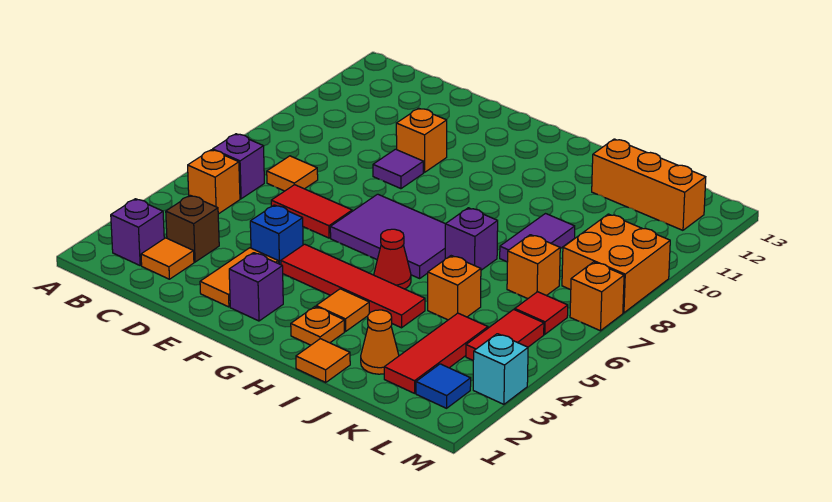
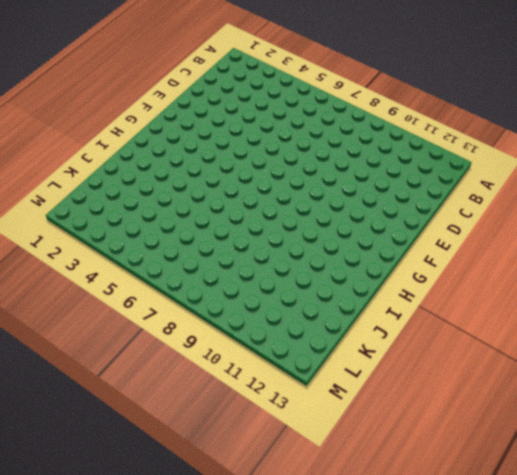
none -> purple 1x1 brick [111,199,164,265]
none -> orange 1x1 brick [188,150,240,214]
none -> purple 1x1 brick [213,134,264,199]
none -> orange 1x1 tile [141,238,194,279]

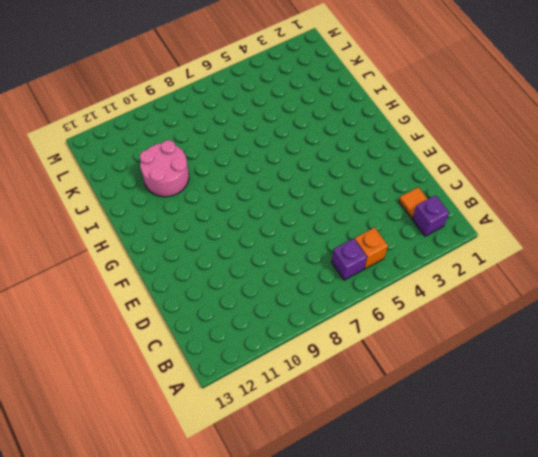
pink 2x2 round brick [140,140,189,197] -> none
none -> brown 1x1 brick [166,195,219,262]
none -> orange 1x1 tile [267,156,318,191]
none -> red 1x2 tile [271,185,352,238]
none -> orange 1x2 tile [200,248,278,307]

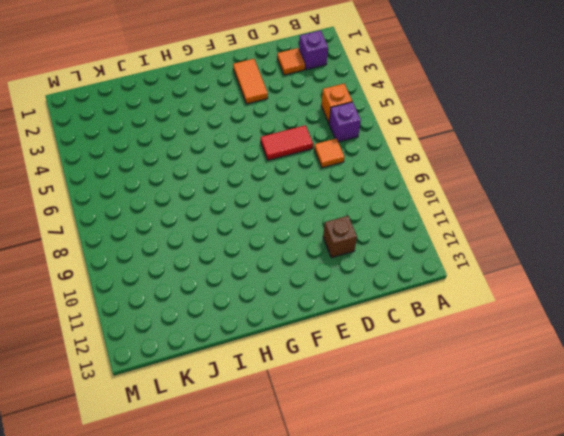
brown 1x1 brick [323,216,357,258] -> brown 1x1 brick moved to [166,195,219,262]
none -> blue 1x1 brick [250,205,303,265]
none -> purple 1x1 tile [373,149,423,189]
none -> orange 1x1 brick [396,108,447,173]
none -> purple 1x1 brick [229,253,283,321]

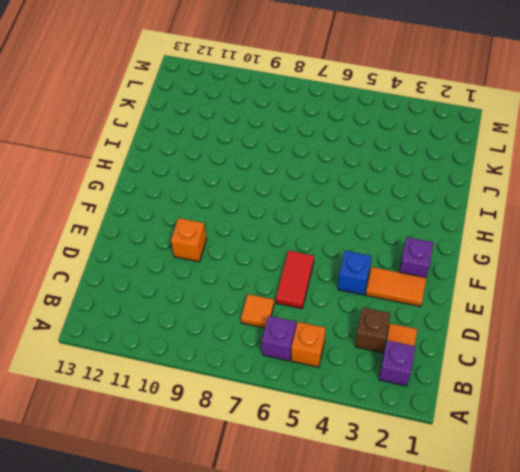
none -> purple 1x1 tile [373,149,423,189]
none -> red 1x4 tile [281,244,425,328]
none -> purple 2x3 tile [330,194,445,278]
none -> orange 1x1 plate [291,307,344,345]

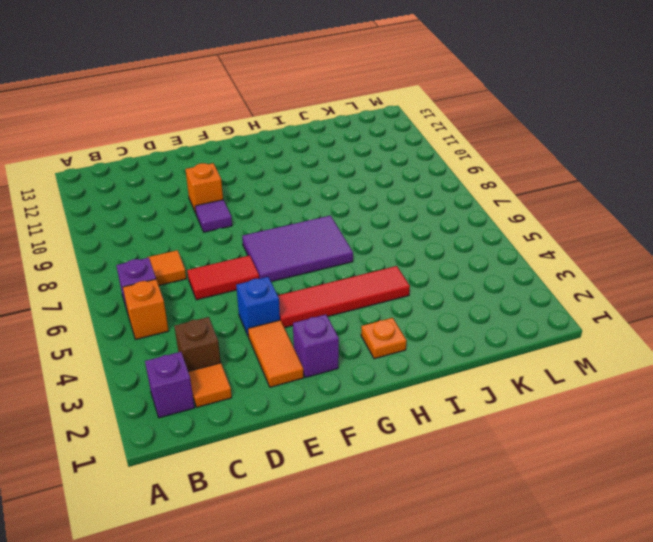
none -> orange 1x1 tile [316,289,369,331]
none -> red 1x1 cone [374,229,411,289]
none -> orange 1x1 tile [296,339,350,383]
none -> purple 1x1 brick [445,208,498,270]

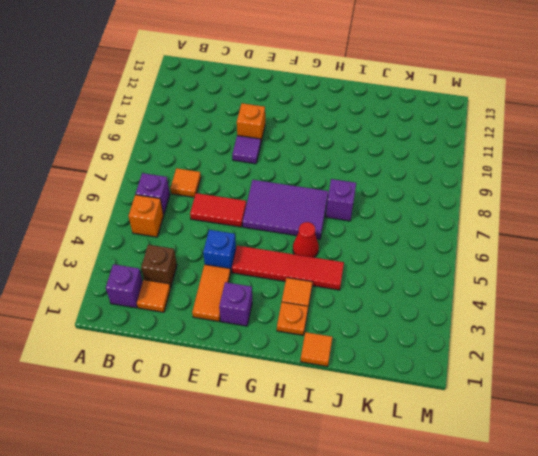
none -> orange 1x1 cone [361,310,399,374]
none -> orange 1x1 brick [428,256,481,320]
none -> purple 1x2 tile [500,214,575,262]
none -> orange 1x3 brick [592,139,706,230]

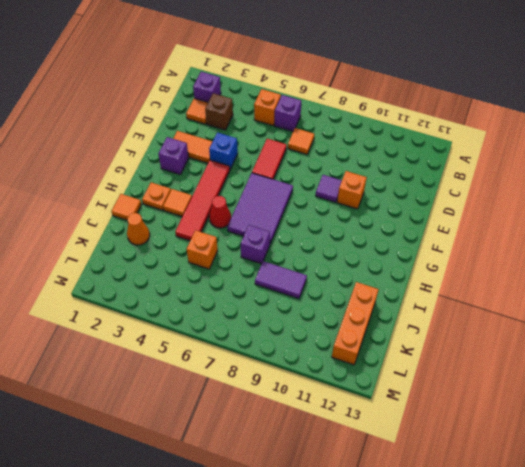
none -> red 1x3 tile [384,313,488,393]
none -> orange 1x1 brick [507,235,560,299]
none -> blue 1x1 tile [416,364,471,408]
none -> red 1x2 tile [466,309,544,360]

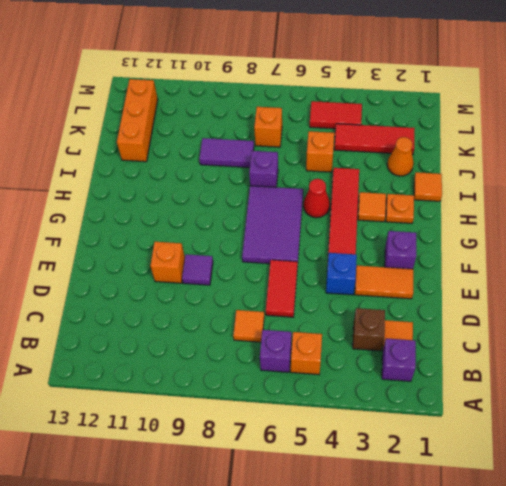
none -> blue 1x1 tile [416,364,471,408]
none -> red 1x1 tile [515,292,568,334]
none -> orange 2x2 brick [562,214,670,313]
none -> cyan 1x1 brick [473,334,528,404]

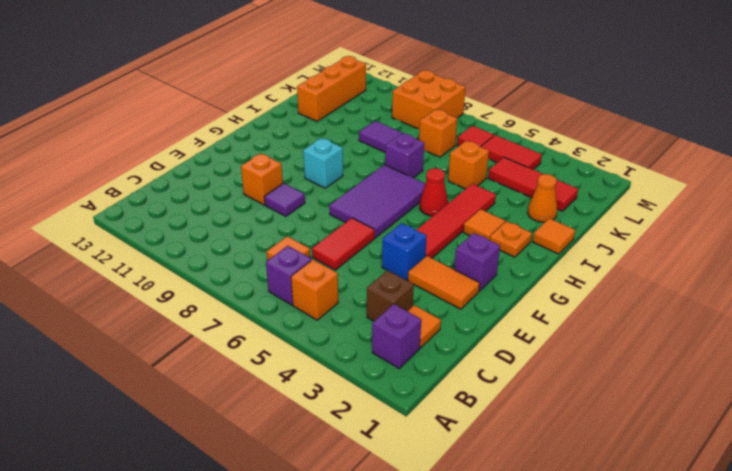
cyan 1x1 brick [303,138,343,188] -> cyan 1x1 brick moved to [473,334,528,404]
none -> blue 1x1 tile [416,364,471,408]
none -> orange 1x1 brick [570,262,624,331]

